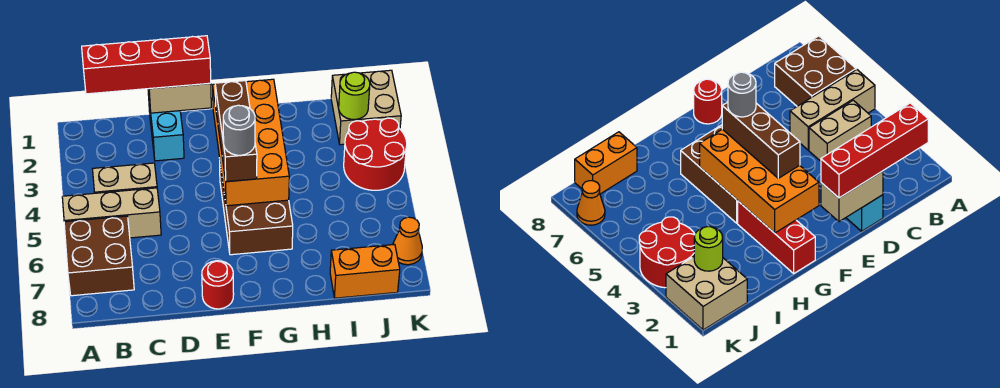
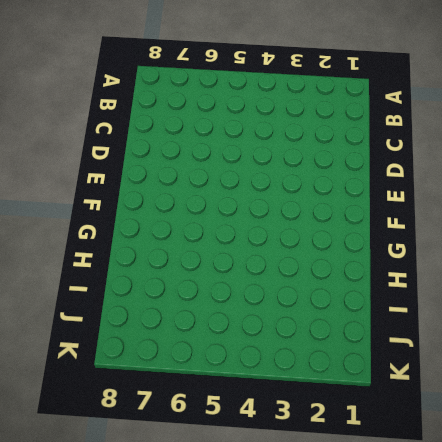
none -> tan 1x3 brick [62,188,161,238]
none -> brown 2x2 brick [64,216,134,296]
none -> tan 1x2 brick [93,163,157,193]

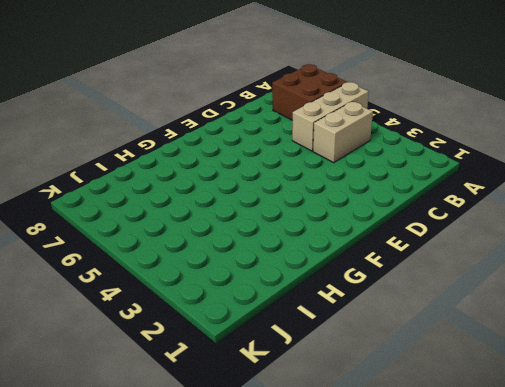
none -> cyan 1x2 brick [148,94,184,161]
none -> red 1x1 round brick [202,261,234,309]
none -> brown 2x3 brick [220,165,293,255]

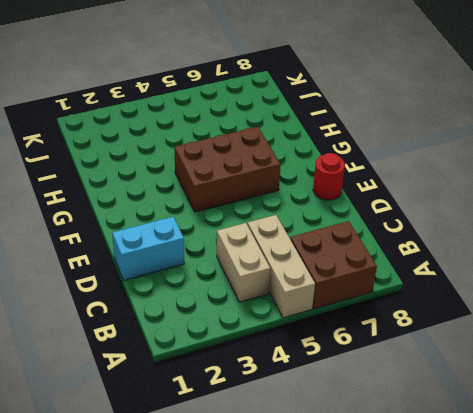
none -> red 1x3 brick [738,201,815,273]
none -> orange 1x2 brick [330,244,400,298]
none -> tan 2x2 brick [331,70,401,145]

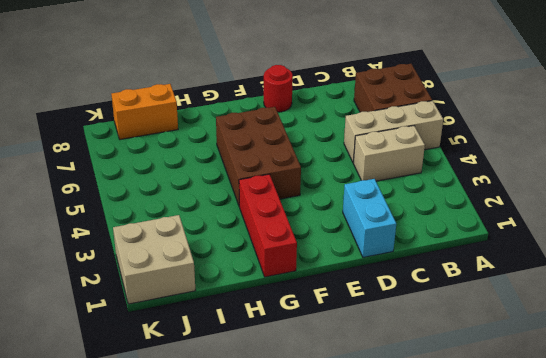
none -> red 2x2 round brick [344,118,407,190]
none -> orange 1x1 cone [393,217,422,265]
none -> tan 1x2 brick [148,83,211,113]

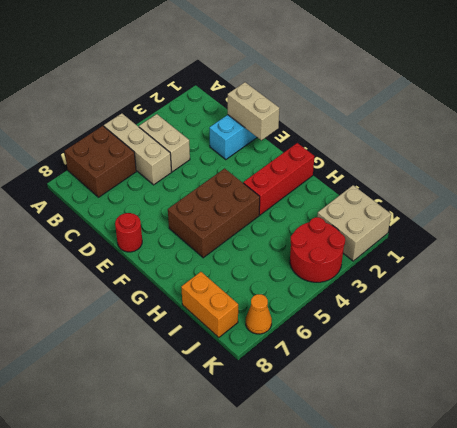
none -> orange 2x4 brick [213,79,289,206]
none -> lime 1x1 round brick [339,72,370,120]
none -> red 1x4 brick [82,36,211,94]

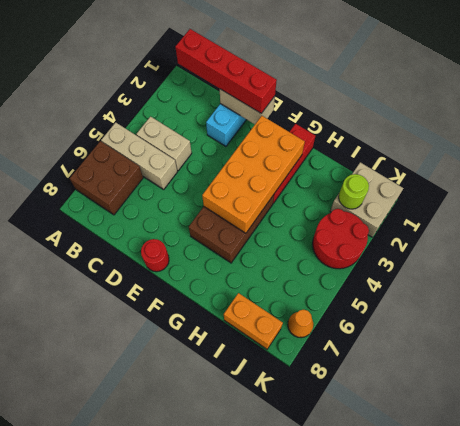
none -> brown 1x3 brick [215,81,257,182]
none -> grey 1x1 round brick [223,105,255,155]

